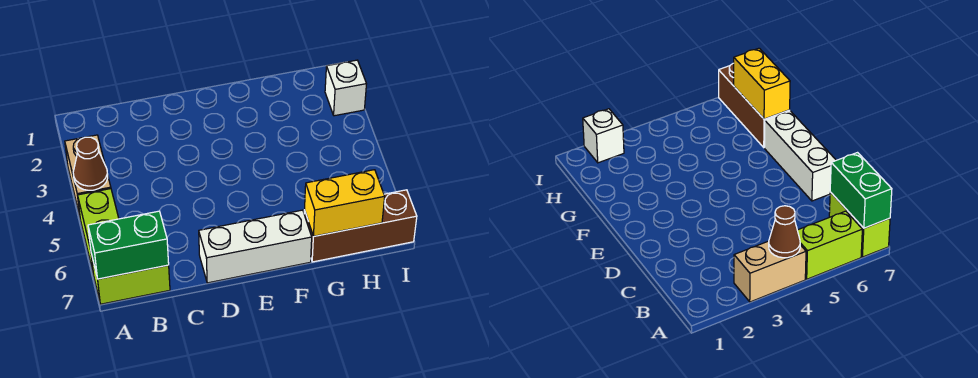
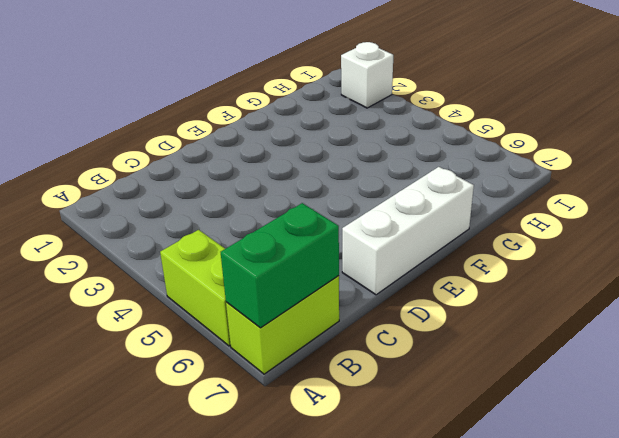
none -> tan 1x2 brick [65,135,111,216]
none -> brown 1x3 brick [304,190,417,262]

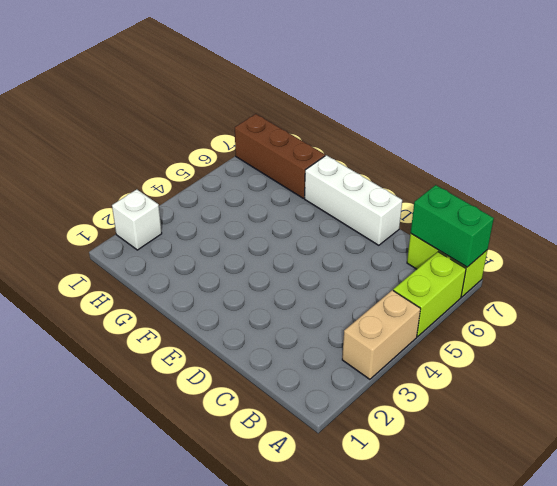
none -> brown 1x1 cone [73,137,108,190]
none -> yellow 1x2 brick [305,170,385,236]

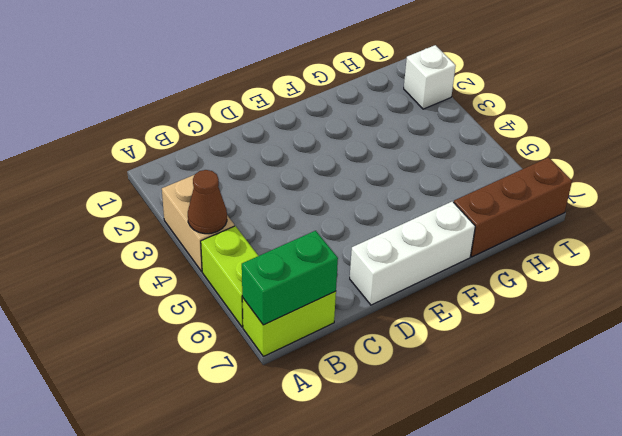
none -> yellow 1x2 brick [305,170,385,236]

